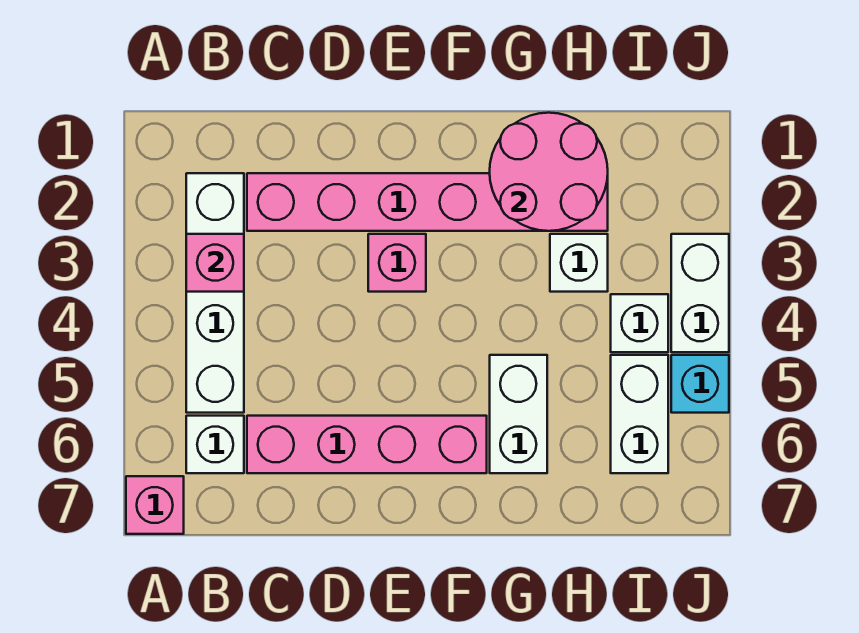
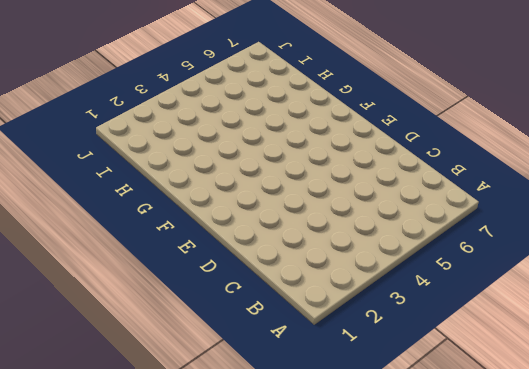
none -> pink 1x1 brick [126,476,184,534]
none -> white 1x4 brick [186,173,244,413]
none -> white 1x1 brick [186,416,244,473]

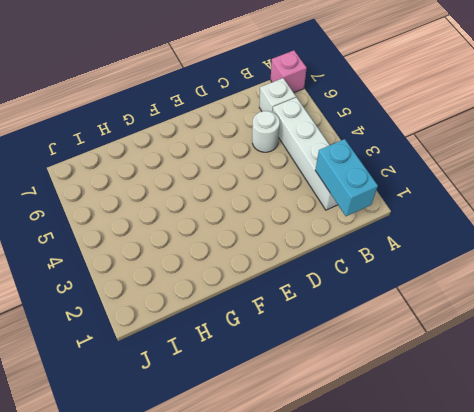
cyan 1x2 brick [315,139,378,216] -> none
white 1x1 round brick [252,111,280,152] -> none
none -> pink 1x6 brick [247,173,608,231]
none -> pink 1x4 brick [247,416,487,473]
none -> pink 1x1 brick [368,234,426,292]

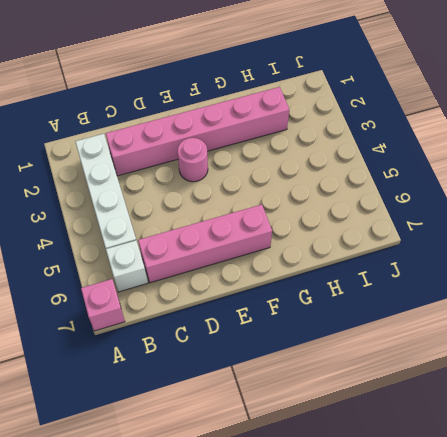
pink 1x1 round brick [177,138,208,182] -> pink 1x1 brick [368,234,426,292]
none -> white 1x2 brick [490,355,547,473]
none -> white 1x1 brick [550,234,608,292]
none -> white 1x1 brick [611,294,668,352]

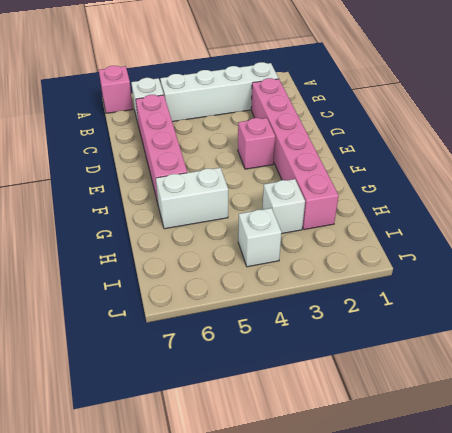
none -> white 1x2 brick [611,355,668,473]
none -> white 1x2 brick [671,234,729,352]
none -> cyan 1x1 brick [671,355,729,413]

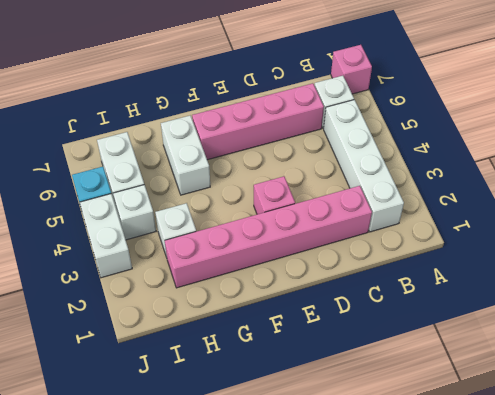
none -> pink 1x1 brick [186,234,244,292]
none -> pink 2x2 round brick [490,113,608,231]

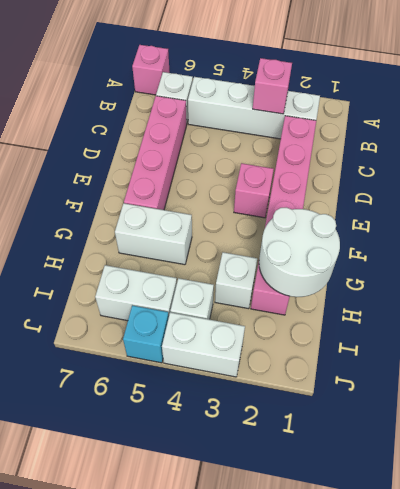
white 2x2 round brick [259,207,340,297] -> pink 2x2 round brick [490,113,608,231]

